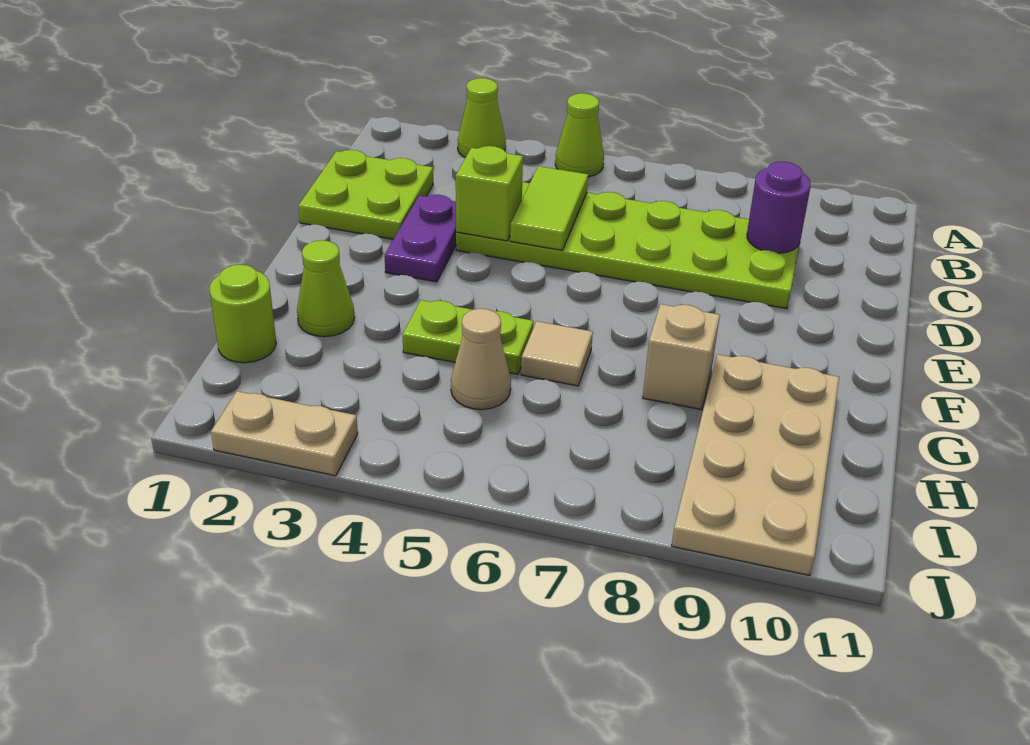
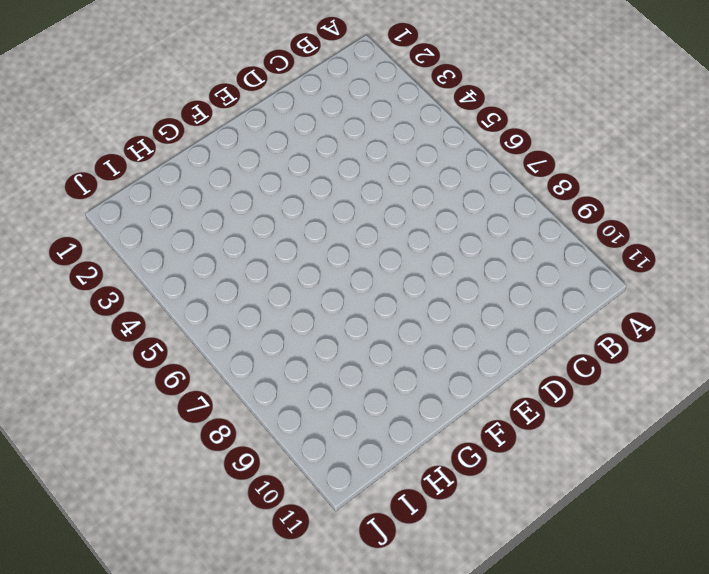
none -> lime 1x1 cone [458,78,506,158]
none -> lime 1x1 cone [555,93,604,177]
none -> lime 2x2 plate [298,150,433,239]

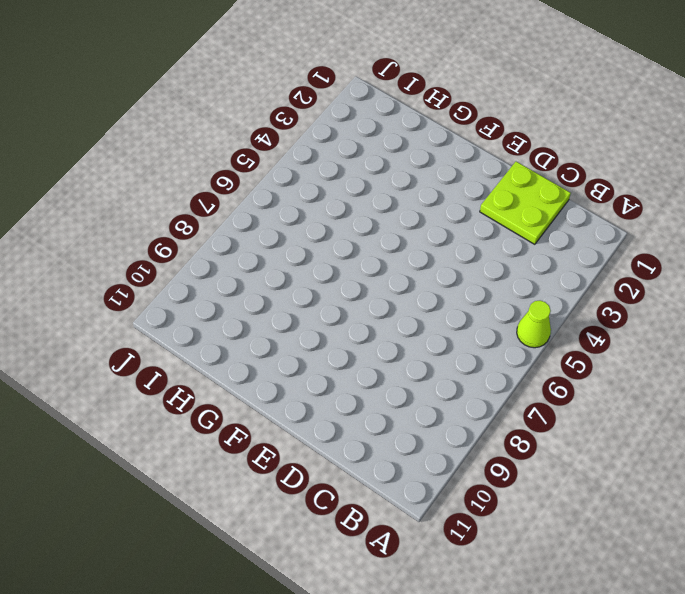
none -> lime 1x1 cone [458,78,506,158]
none -> lime 2x6 plate [456,182,800,309]
none -> purple 1x2 plate [385,195,456,282]

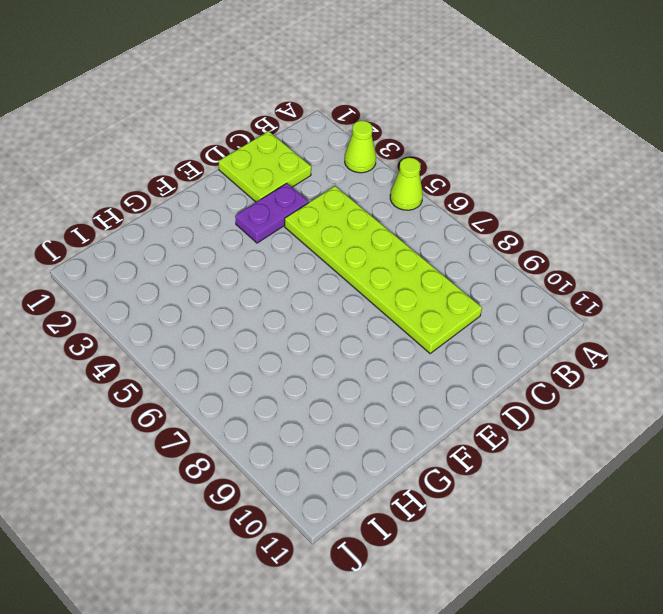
none -> lime 1x1 cone [297,240,355,337]
none -> lime 1x2 plate [403,300,533,374]
none -> tan 1x1 tile [521,321,593,386]

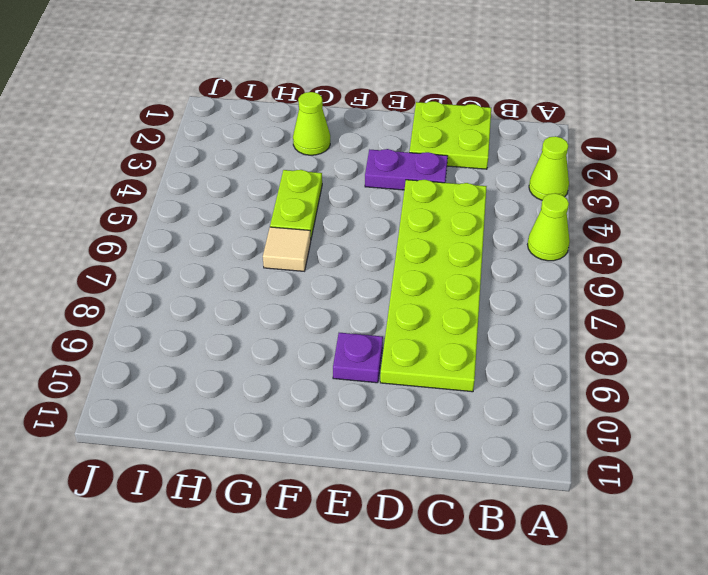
purple 1x1 plate [333,333,383,383] -> none
none -> tan 1x1 brick [643,304,720,410]
none -> tan 2x4 plate [672,354,839,576]
none -> lime 1x1 round brick [210,265,276,363]

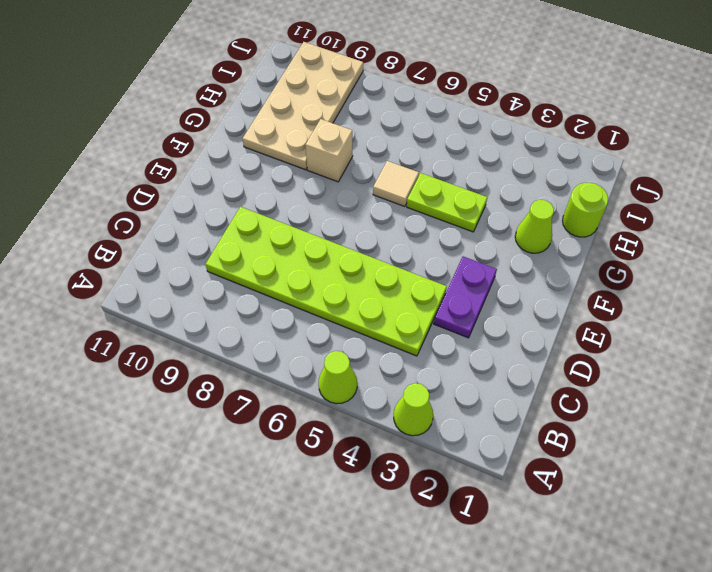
none -> lime 2x2 plate [298,150,433,239]
none -> tan 1x1 cone [451,309,511,410]
none -> tan 1x2 plate [211,391,358,476]

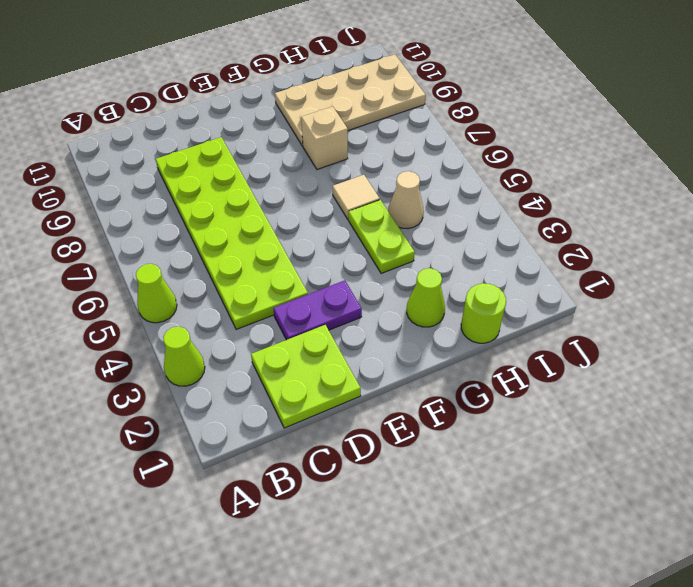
none -> tan 1x2 plate [211,391,358,476]
none -> lime 1x2 tile [510,166,588,250]
none -> purple 1x1 round brick [747,162,811,253]

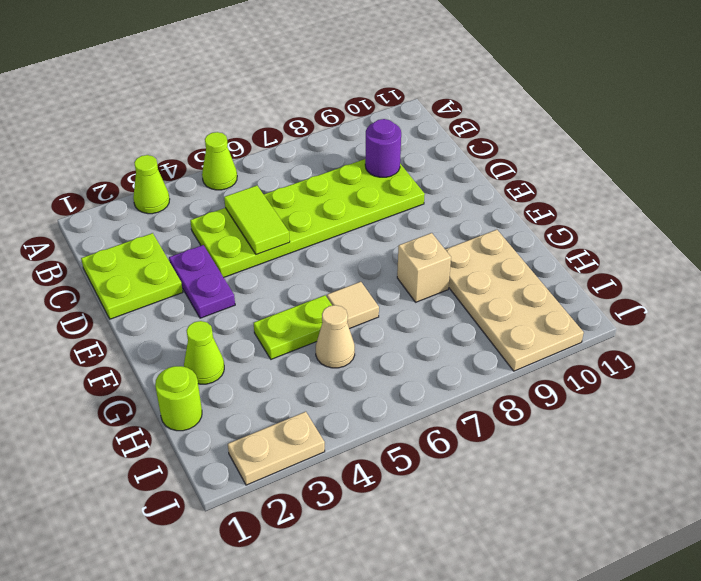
none -> lime 1x1 brick [456,146,523,241]

